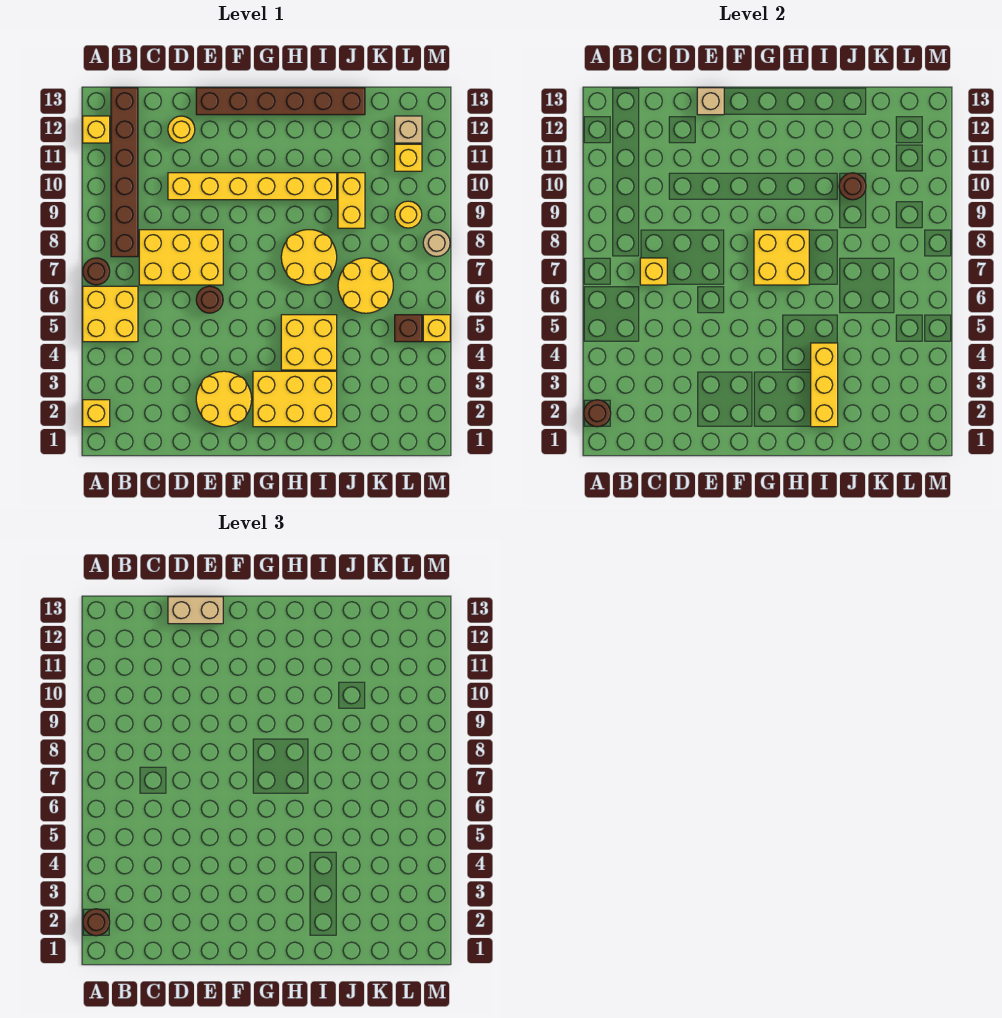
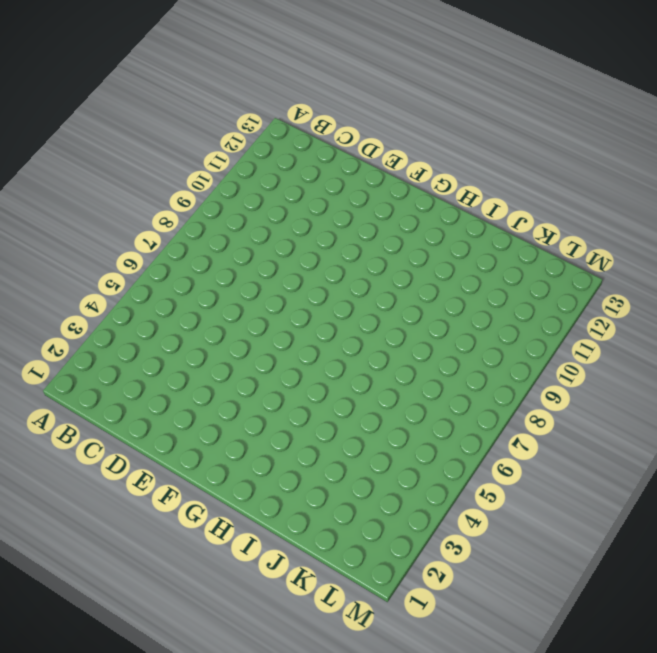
none -> yellow 1x1 brick [83,400,110,427]
none -> yellow 2x2 brick [83,286,138,342]
none -> brown 1x1 round brick [83,258,110,285]
none -> yellow 1x1 brick [83,116,110,143]

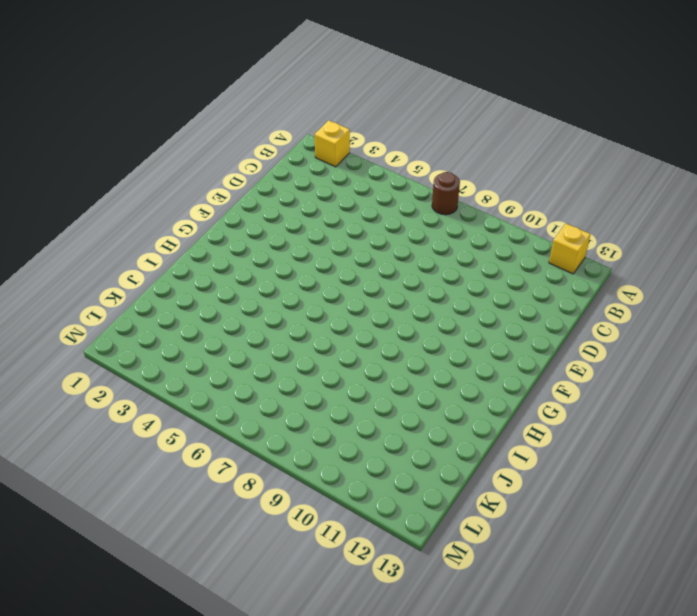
none -> yellow 2x2 brick [83,286,138,342]
none -> brown 1x6 brick [111,88,138,257]
none -> yellow 2x3 brick [139,230,223,285]
none -> yellow 1x6 brick [168,173,337,200]

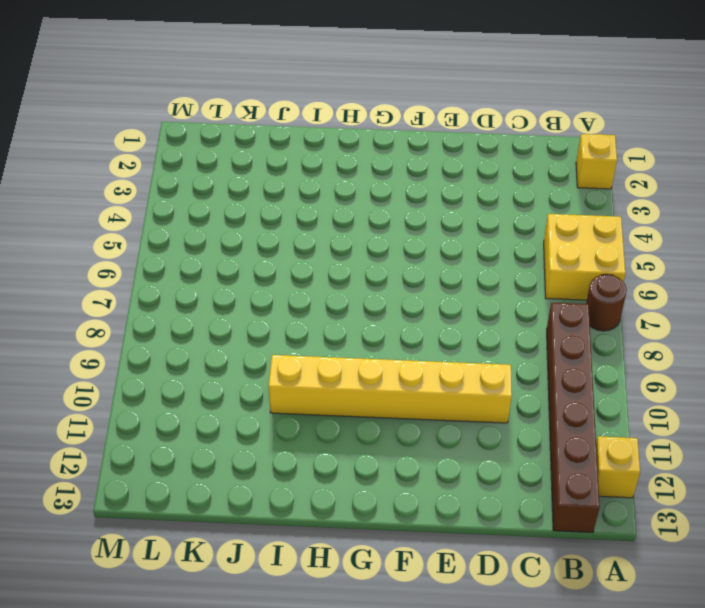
none -> yellow 2x3 brick [139,230,223,285]
none -> yellow 1x1 round brick [168,116,195,143]
none -> yellow 2x2 round brick [196,371,252,427]
none -> brown 1x1 round brick [196,286,223,313]

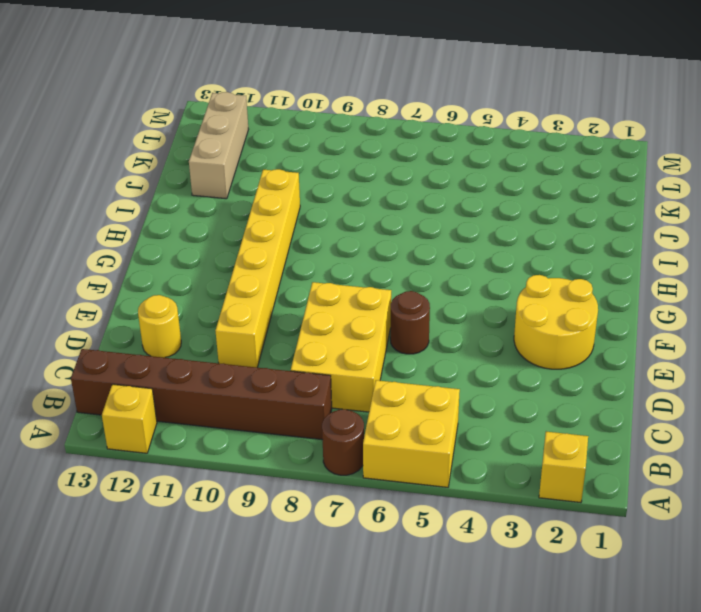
tan 1x3 brick [189,92,249,199] -> tan 1x1 brick [395,116,422,143]
none -> brown 1x6 brick [196,88,365,115]
none -> yellow 2x3 brick [253,371,337,427]
none -> yellow 2x2 brick [281,315,337,370]
none -> yellow 2x2 round brick [281,230,337,285]

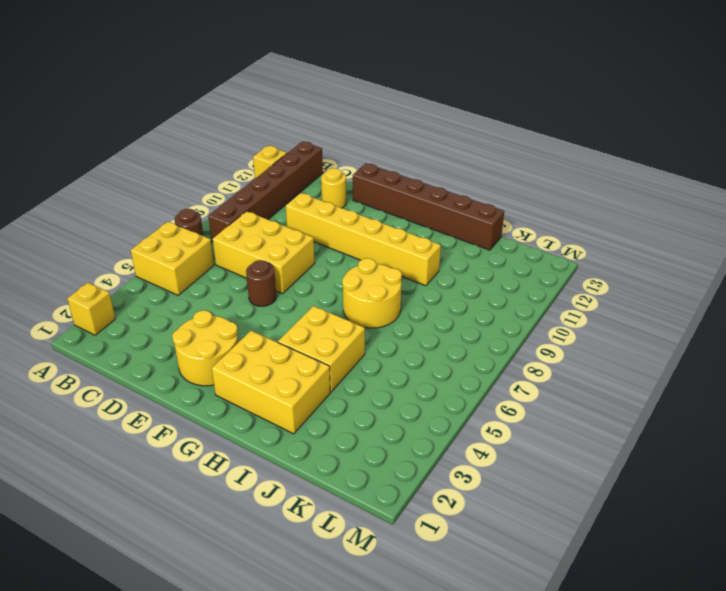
none -> yellow 2x2 round brick [338,258,393,313]
none -> yellow 1x2 brick [338,173,365,228]
none -> brown 1x1 brick [395,315,422,342]
none -> yellow 1x1 round brick [395,201,422,228]

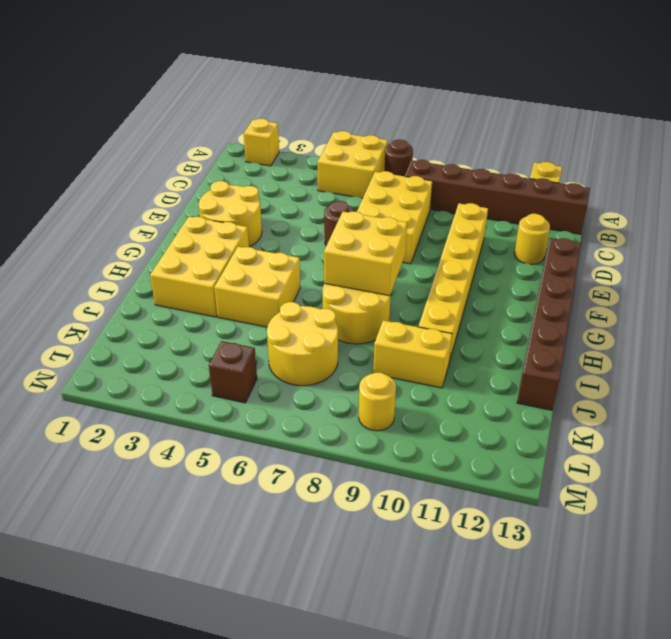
none -> yellow 1x1 brick [395,144,422,171]
none -> tan 1x1 brick [395,116,422,143]
none -> yellow 1x1 brick [423,315,450,342]
none -> tan 1x1 round brick [423,230,450,257]

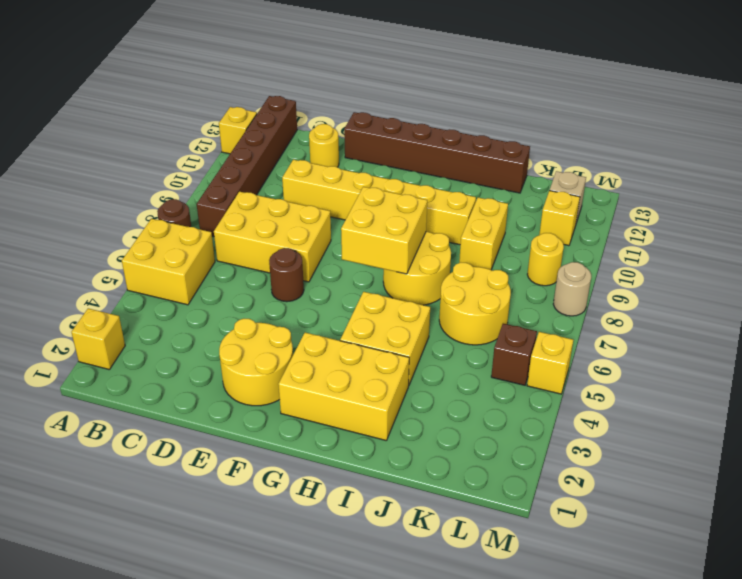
none -> brown 1x1 round brick [584,400,611,427]
none -> yellow 1x1 brick [640,258,667,285]
none -> tan 1x1 brick [697,88,724,115]
none -> yellow 1x3 brick [811,343,838,427]

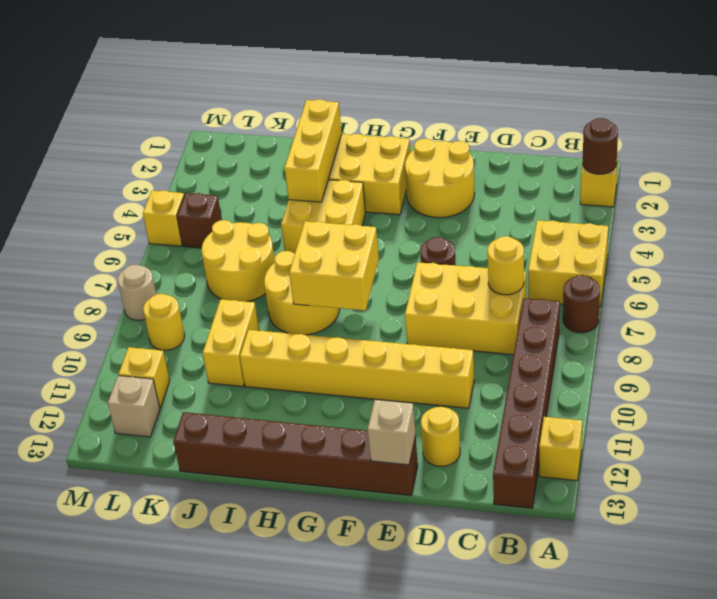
yellow 1x1 round brick [488,236,524,295] -> yellow 1x1 brick [640,258,667,285]
none -> brown 1x1 round brick [839,173,866,200]
none -> brown 1x1 round brick [83,909,110,936]
none -> tan 1x2 brick [168,597,223,624]

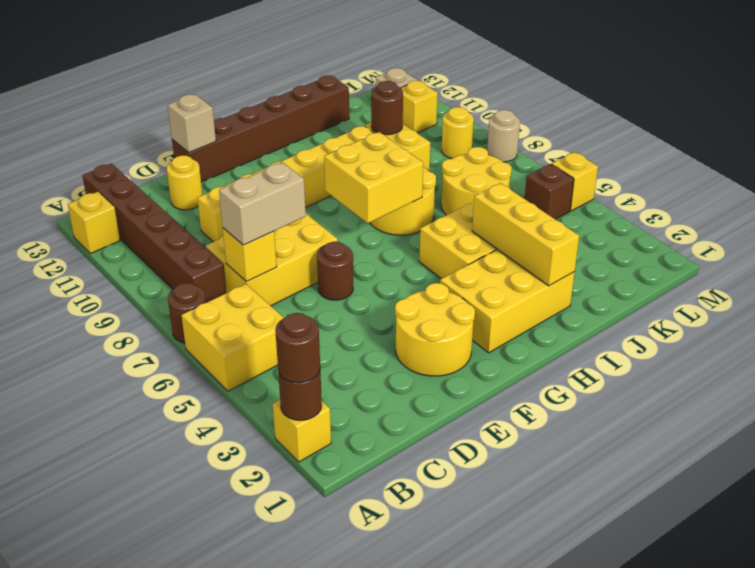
tan 1x2 brick [219,162,306,245] -> tan 1x2 brick moved to [168,597,223,624]

